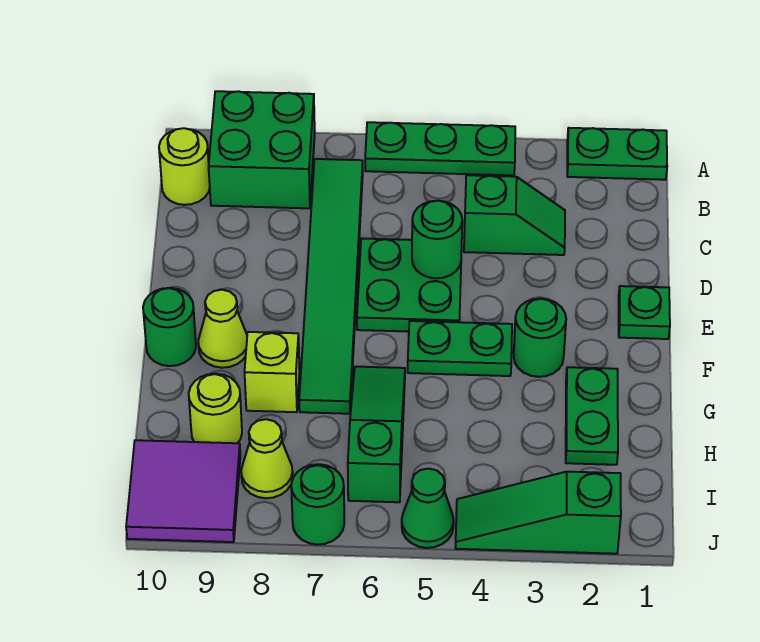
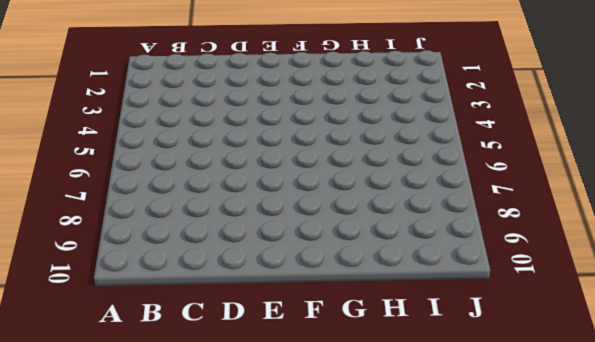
none -> green 1x2 plate [567,128,667,180]
none -> green 1x3 plate [365,122,515,175]
none -> green 2x2 brick [209,91,315,208]

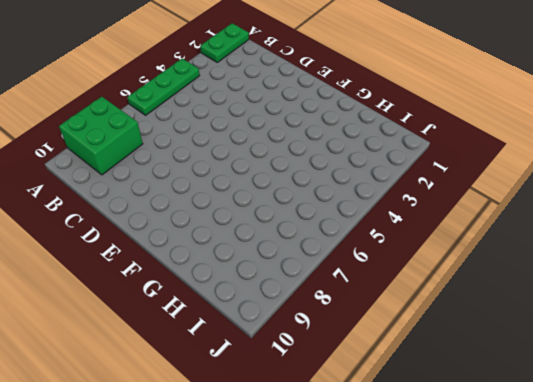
none -> green 1x6 tile [299,159,363,414]
none -> lime 1x1 round brick [159,128,210,205]
none -> green 1x2 slope [464,175,565,255]

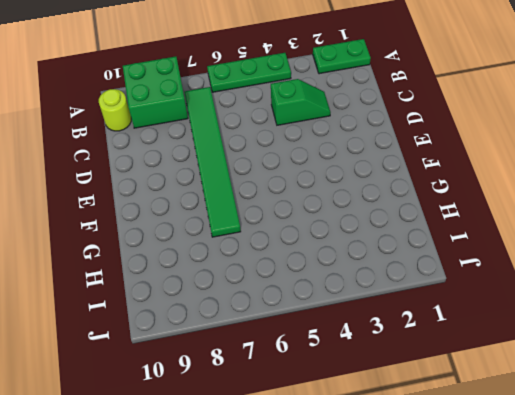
none -> green 2x2 plate [357,238,461,332]
none -> green 1x1 plate [619,286,670,339]
none -> green 1x1 round brick [514,299,566,377]

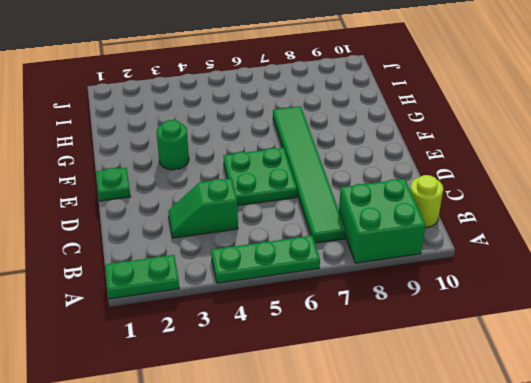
none -> green 1x2 plate [408,321,512,376]
none -> lime 1x1 cone [198,290,247,368]
none -> green 1x1 round brick [143,288,196,366]

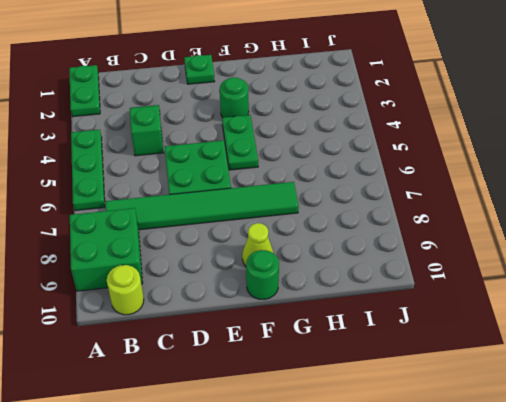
none -> green 1x2 plate [566,367,618,465]
none -> green 1x3 slope [348,367,405,502]
none -> lime 1x1 brick [245,332,300,412]

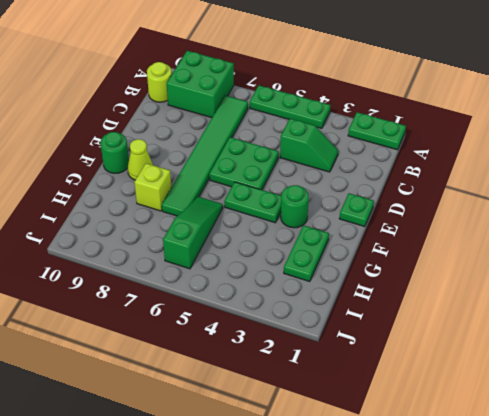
none -> lime 1x1 round brick [189,374,242,443]
none -> lime 1x1 cone [241,419,293,498]
none -> purple 2x2 tile [126,440,240,542]

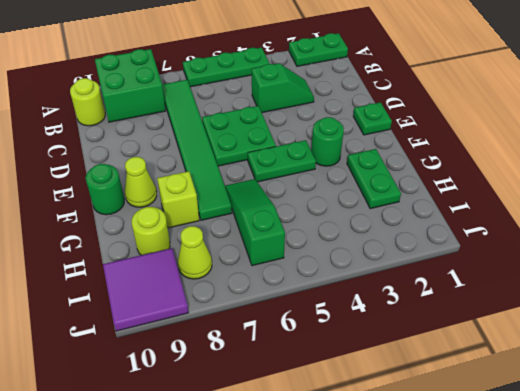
none -> green 1x3 slope [455,472,621,554]
none -> green 1x1 cone [402,469,454,548]
none -> green 1x1 round brick [291,464,344,545]

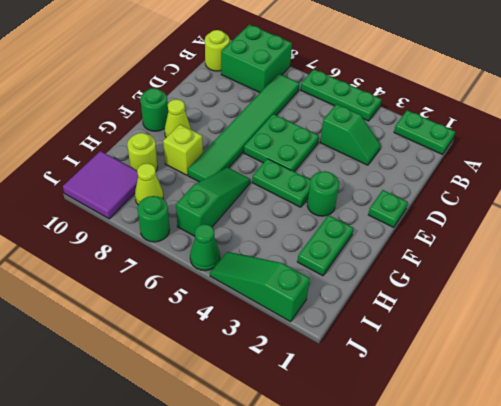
none -> green 1x1 round brick [412,201,462,278]

